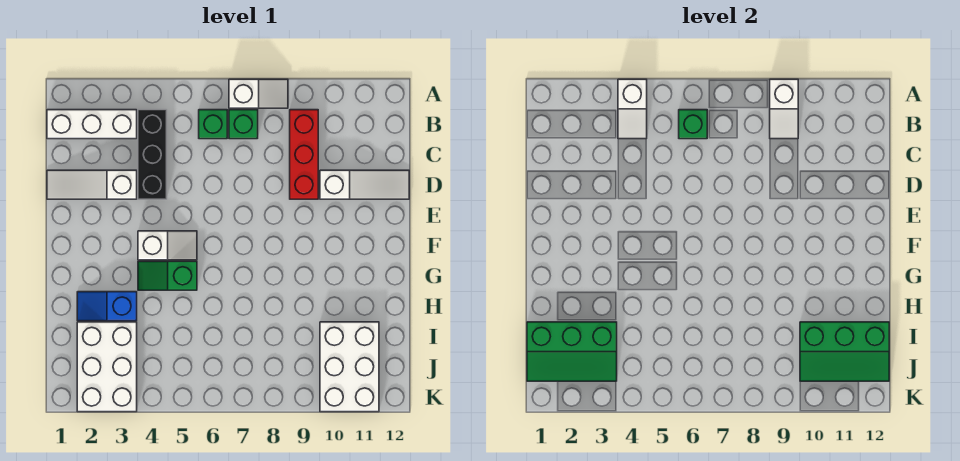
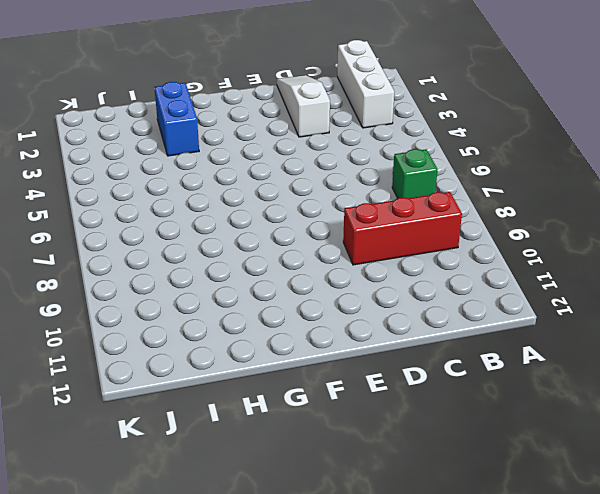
blue 1x2 brick [154,82,199,156] -> blue 1x2 slope [77,292,137,321]
none -> white 1x2 slope [229,79,288,108]
none -> black 1x3 brick [138,110,167,199]
none -> green 1x1 brick [199,110,227,139]

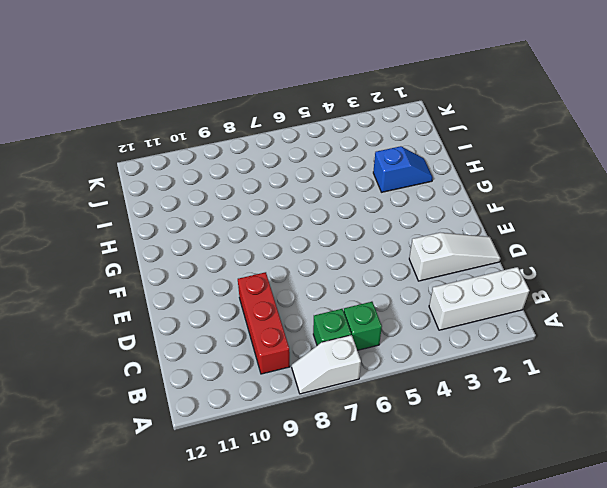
none -> black 1x3 brick [138,110,167,199]
none -> white 1x3 slope [320,170,409,199]
none -> white 1x2 slope [138,231,197,260]

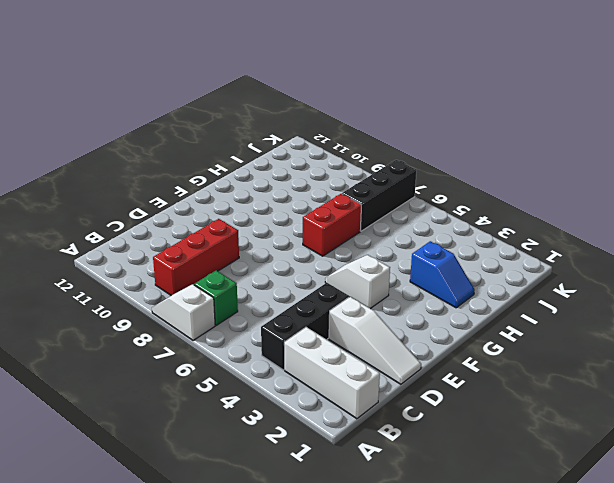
red 1x2 brick [303,194,361,256] -> none
black 1x3 brick [342,160,416,231] -> none
none -> green 1x1 brick [199,110,227,139]
none -> white 1x3 slope [320,170,409,199]
none -> green 1x2 slope [138,261,197,290]

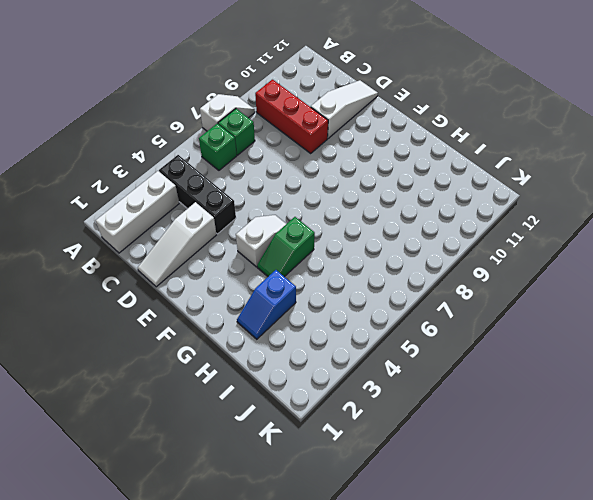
none -> white 2x3 brick [77,322,137,412]
none -> white 2x3 brick [320,322,379,412]
none -> white 1x2 slope [618,79,647,139]

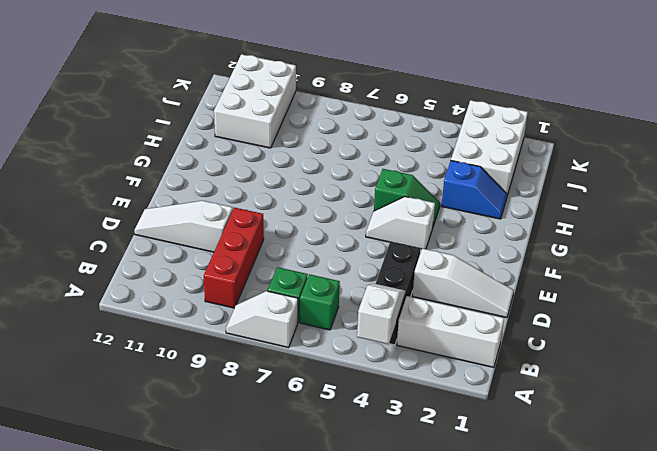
none -> white 1x2 slope [770,79,798,139]
none -> green 1x1 brick [679,110,707,139]
none -> green 2x3 slope [527,322,617,381]

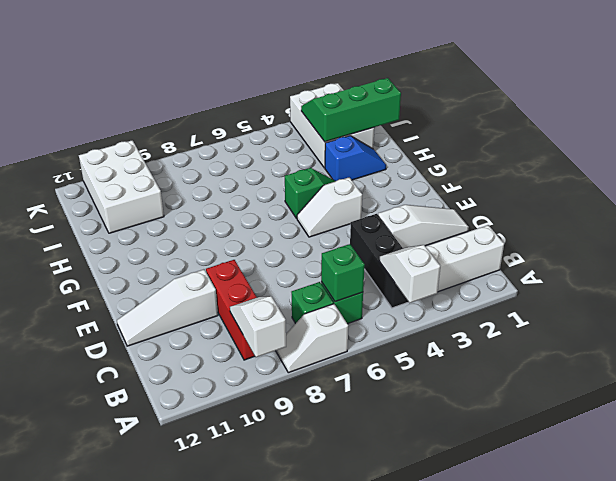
none -> green 2x3 slope [800,322,889,381]

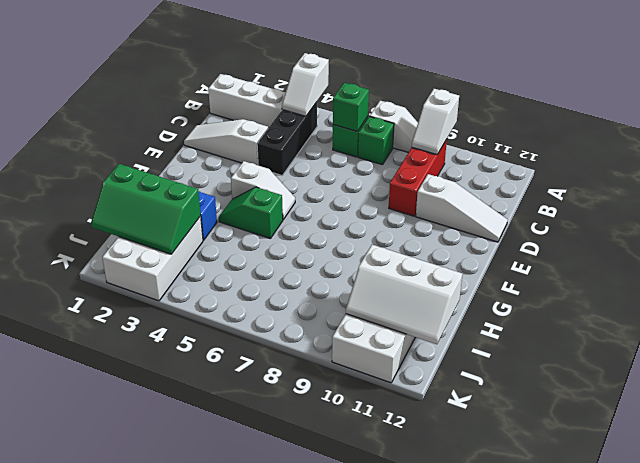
white 2x3 slope [346,245,462,344] -> green 2x3 slope [800,322,889,381]

